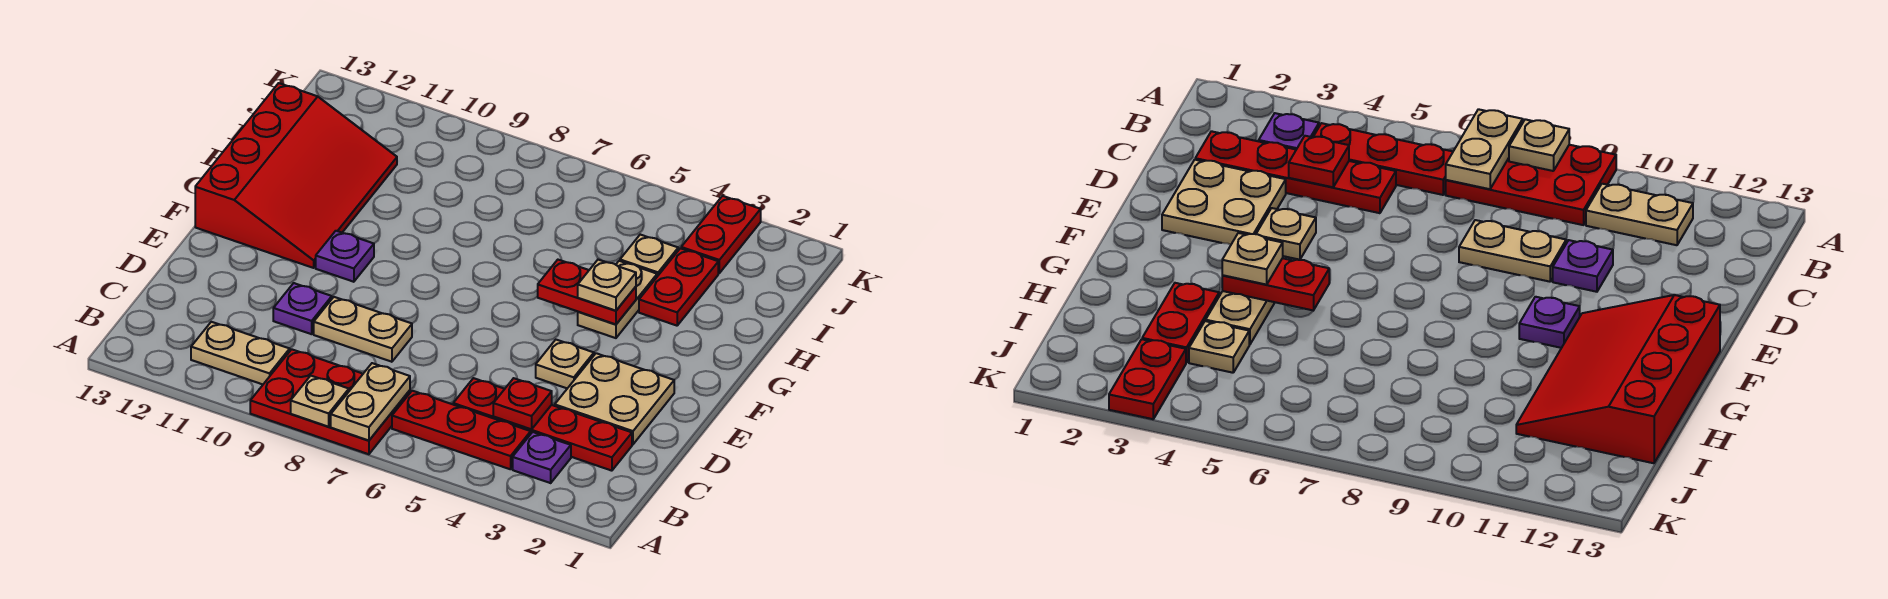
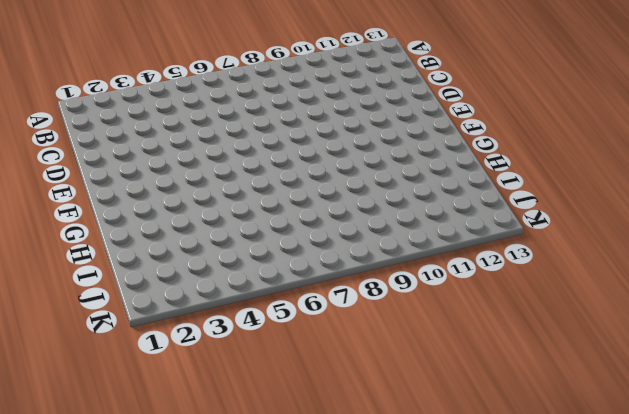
none -> red 2x3 plate [250,349,410,454]
none -> purple 1x1 plate [513,432,571,483]
none -> red 1x3 plate [392,391,531,469]

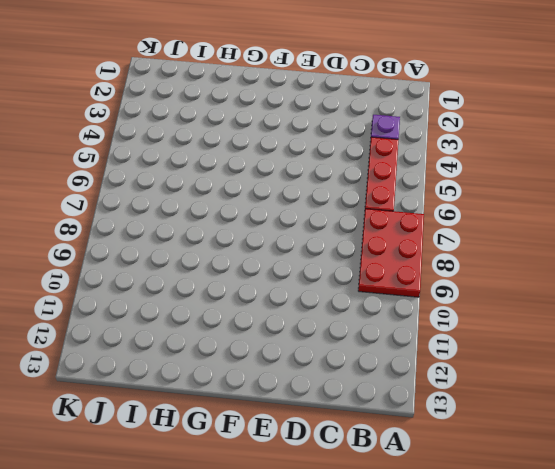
none -> tan 1x2 plate [191,322,290,384]
none -> red 1x4 plate [453,378,632,471]
none -> tan 2x2 plate [555,353,674,444]

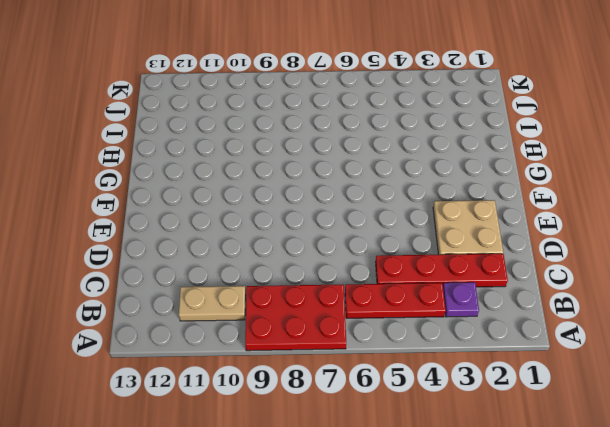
none -> tan 1x2 plate [314,297,412,362]
none -> purple 1x1 plate [273,283,332,334]
none -> tan 1x1 plate [536,340,594,388]

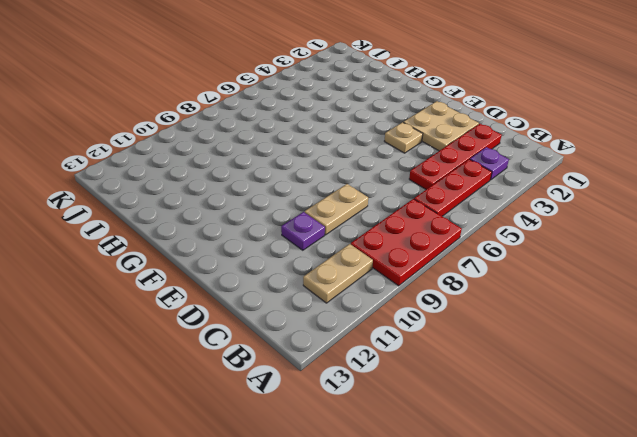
none -> purple 1x1 plate [316,231,374,282]
none -> red 3x4 slope [195,83,397,268]
none -> tan 1x2 plate [578,261,657,338]

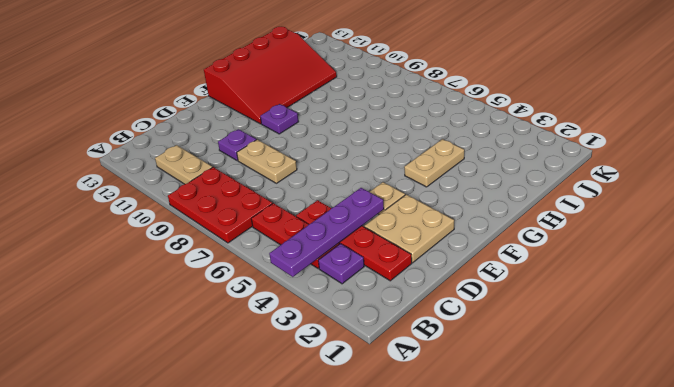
purple 1x4 plate [269,188,384,277] -> red 1x1 plate [493,378,552,429]
none -> red 1x2 plate [639,248,718,326]
none -> tan 1x1 plate [620,235,678,276]
none -> red 1x2 plate [681,196,761,273]

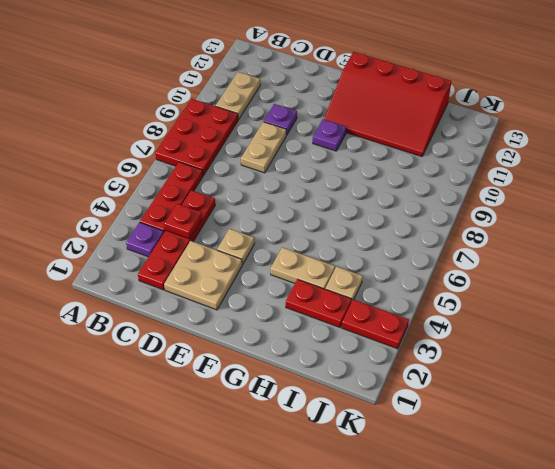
none -> tan 1x2 plate [331,363,410,440]
none -> tan 1x1 plate [291,376,349,427]
none -> red 1x2 plate [538,260,636,325]

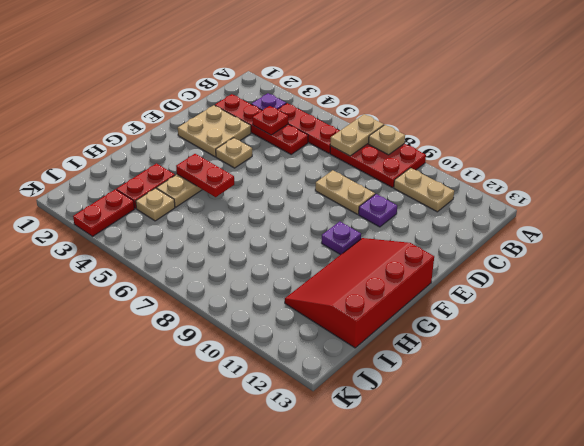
none -> tan 1x1 plate [578,260,636,311]

